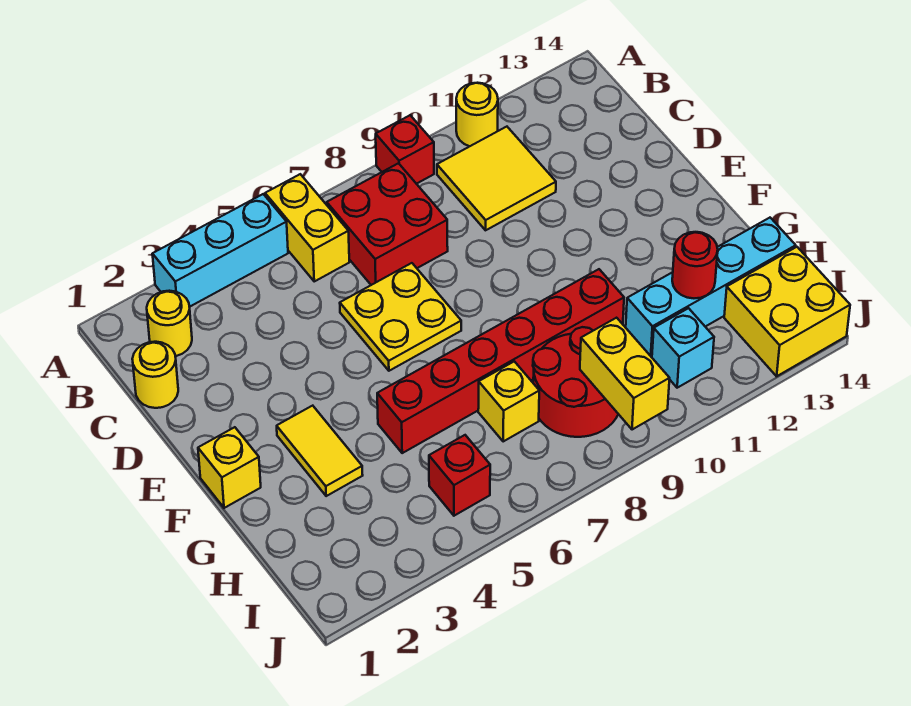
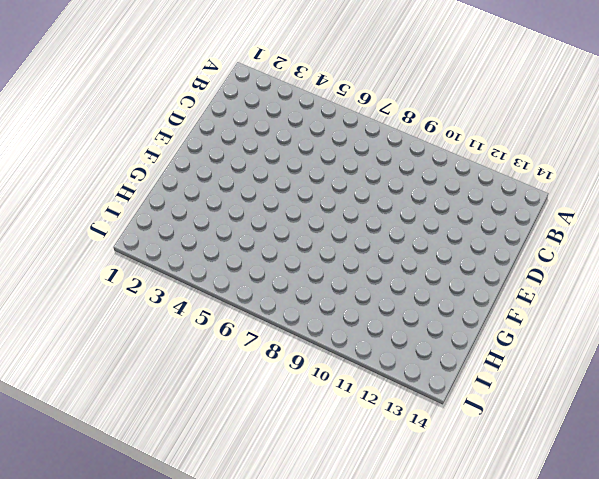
none -> cyan 1x3 brick [153,194,288,307]
none -> yellow 1x2 brick [265,174,349,281]
none -> red 1x1 brick [376,115,434,184]

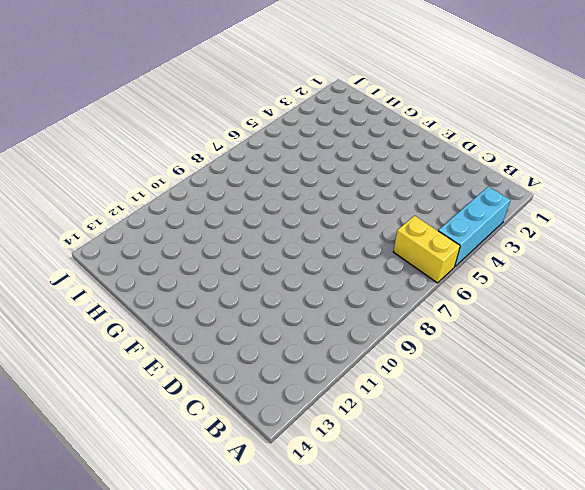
none -> red 1x1 brick [376,115,434,184]
none -> yellow 1x1 round brick [456,83,498,146]
none -> yellow 1x1 round brick [147,291,192,356]

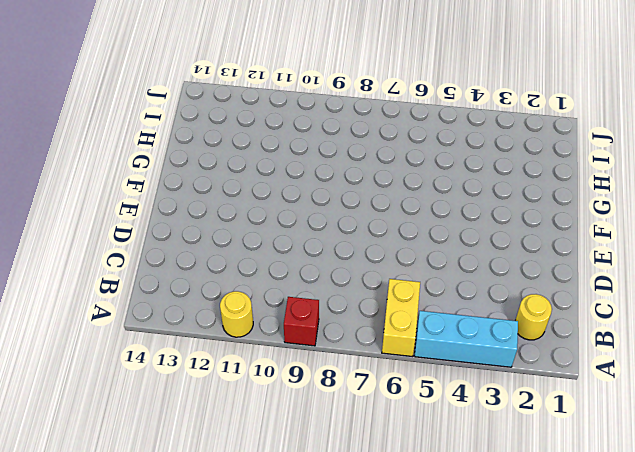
none -> red 2x2 brick [327,163,448,285]
none -> yellow 2x2 tile [437,127,556,230]
none -> yellow 1x1 round brick [132,342,178,408]

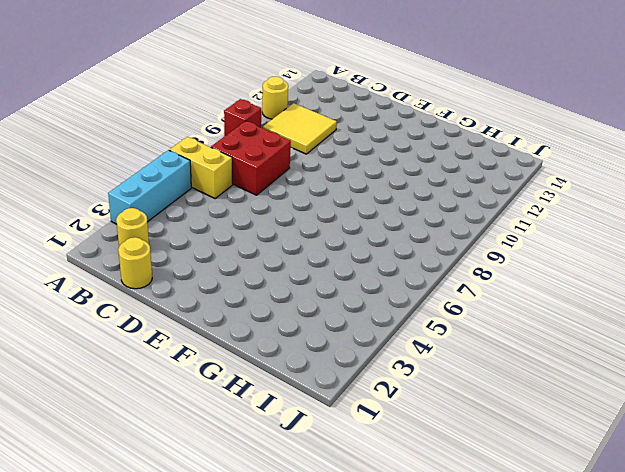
none -> yellow 2x2 plate [340,263,461,371]
none -> yellow 1x1 brick [198,427,261,508]
none -> yellow 1x2 tile [277,406,363,496]

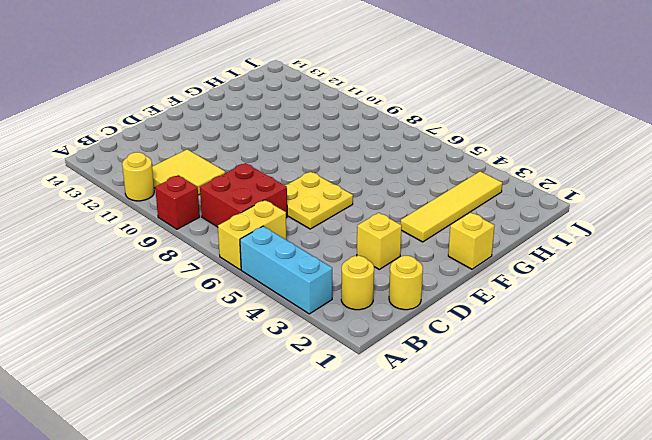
yellow 1x1 brick [357,213,402,269] -> yellow 1x1 brick moved to [478,361,539,442]
yellow 1x4 tile [400,171,502,242] -> yellow 1x2 tile [277,406,363,496]
none -> red 1x6 brick [377,269,624,453]
none -> red 2x2 round brick [533,327,618,437]
none -> cyan 1x4 brick [626,218,796,357]

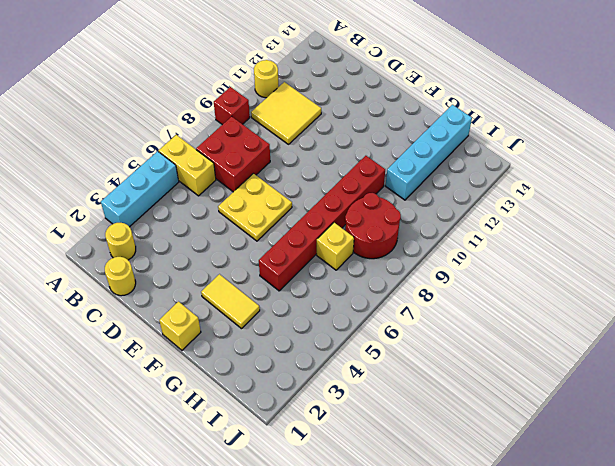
none -> red 1x1 brick [429,435,490,516]
none -> cyan 1x1 brick [652,308,714,388]
none -> yellow 2x2 brick [724,247,850,376]

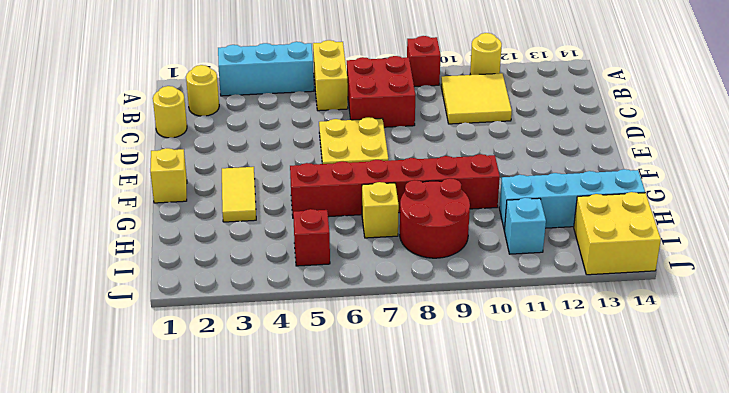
none -> red 1x1 round brick [672,232,718,298]
none -> yellow 1x2 brick [580,318,670,430]

